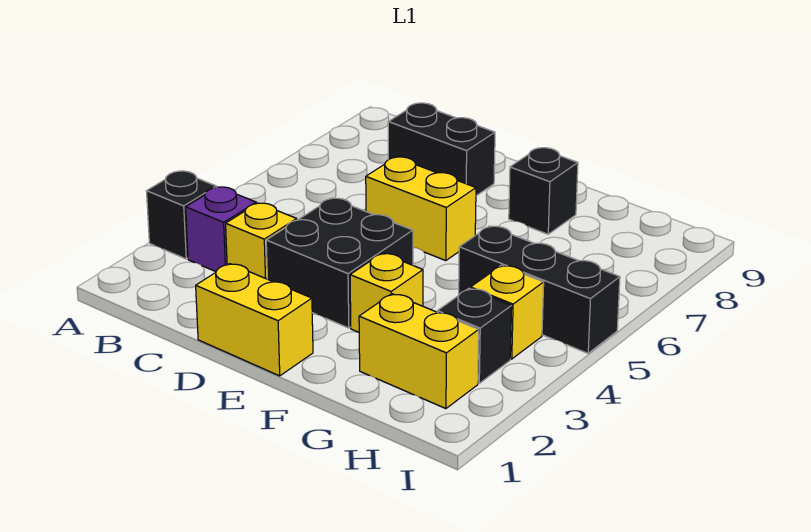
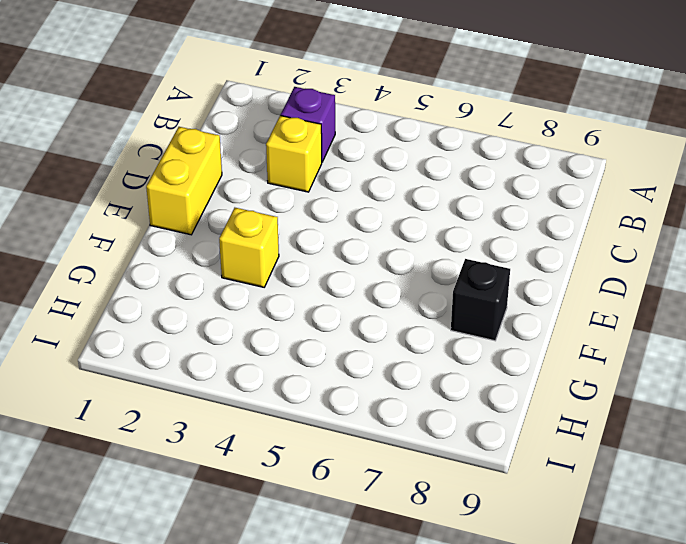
none -> black 1x1 brick [147,171,216,259]
none -> black 1x2 brick [388,103,495,196]
none -> black 2x2 brick [266,198,413,328]

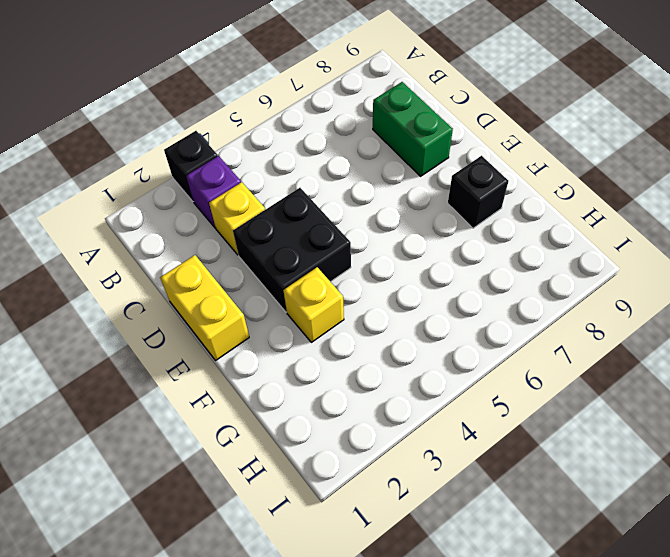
green 1x2 brick [373,82,453,176] -> black 1x2 brick [388,103,495,196]
none -> yellow 1x2 brick [366,157,476,261]
none -> yellow 1x2 brick [359,294,479,409]
none -> black 1x3 brick [459,226,620,353]

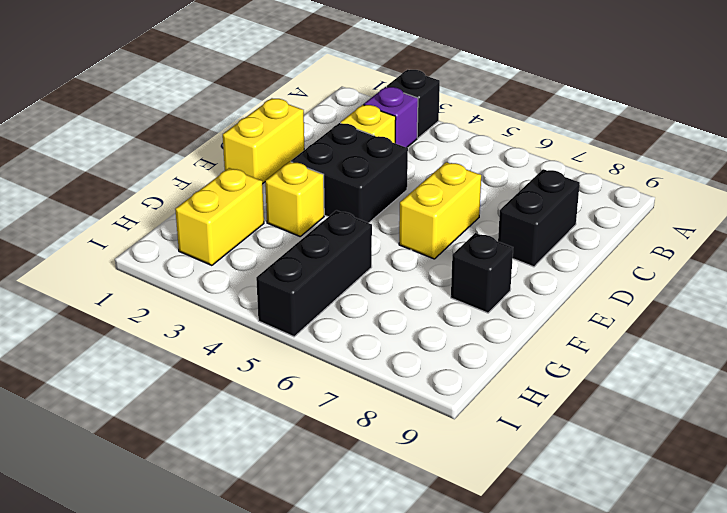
none -> black 1x1 brick [437,288,512,383]
none -> yellow 1x1 brick [471,265,544,359]

